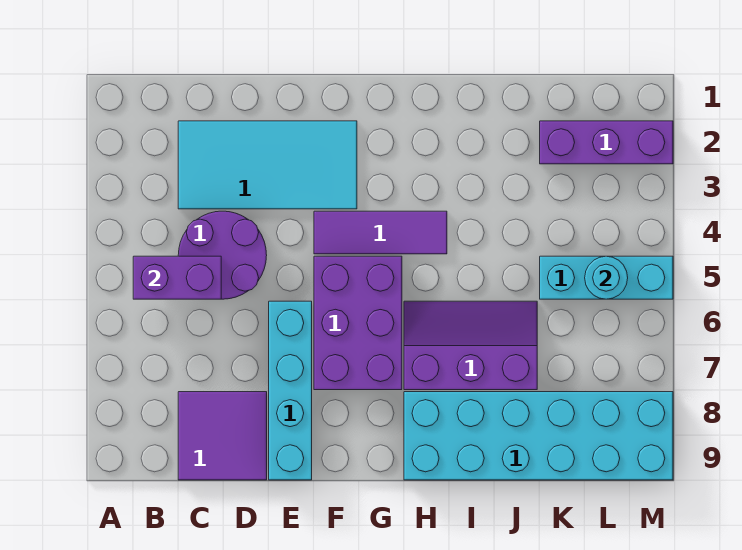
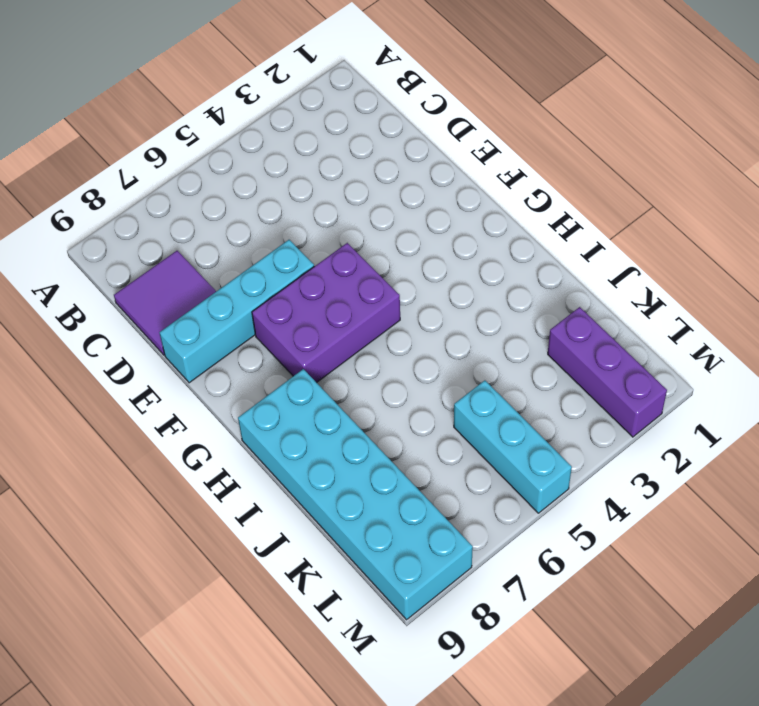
none -> cyan 2x4 tile [178,121,357,209]
none -> purple 2x2 round brick [178,211,267,299]
none -> purple 1x3 tile [314,211,447,254]

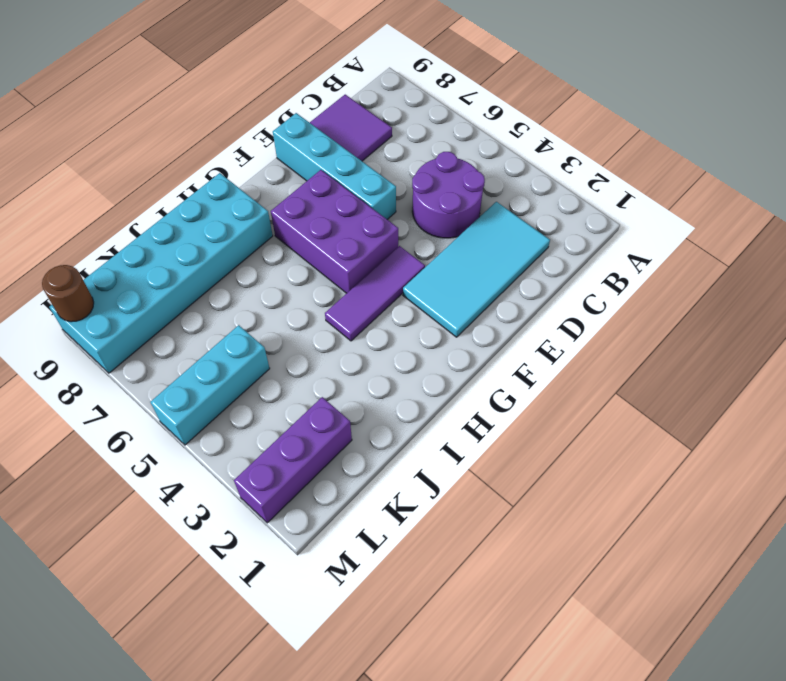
brown 1x1 round brick [42,265,94,322] -> none
none -> purple 2x3 slope [404,301,537,390]
none -> purple 1x2 brick [133,256,221,299]
none -> cyan 1x1 round brick [585,256,628,299]

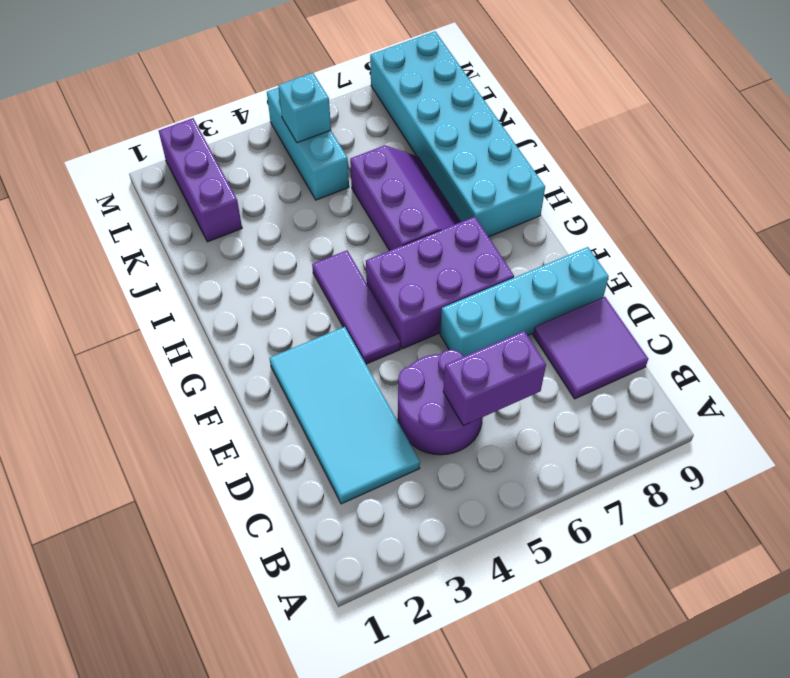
purple 1x2 brick [443,331,546,426] -> purple 1x2 brick turned to [133,256,221,299]
purple 2x3 slope [350,145,461,251] -> purple 2x3 slope turned to [404,301,537,390]
cyan 1x1 brick [278,73,331,143] -> cyan 1x1 round brick [585,256,628,299]

